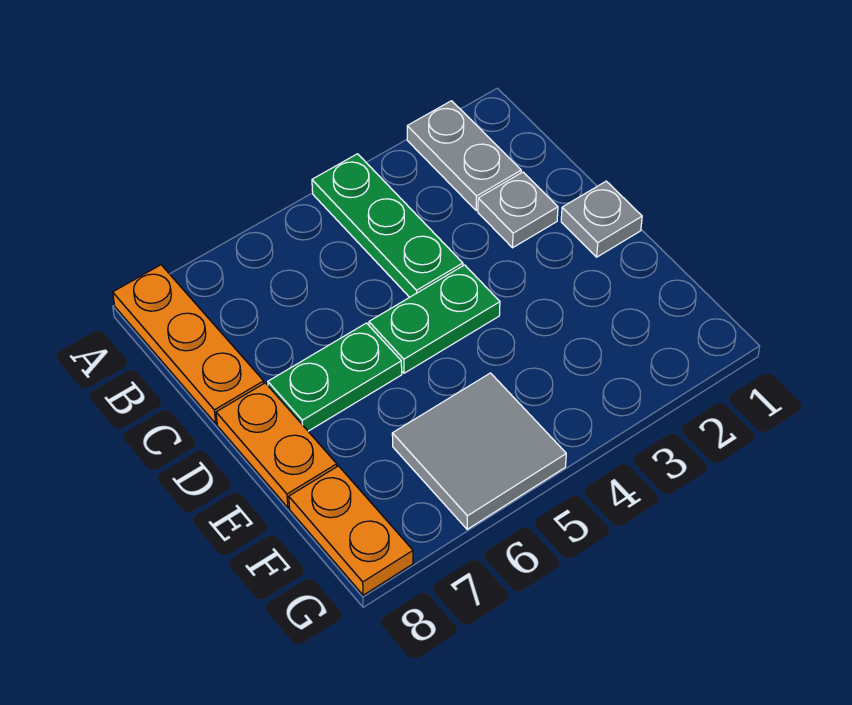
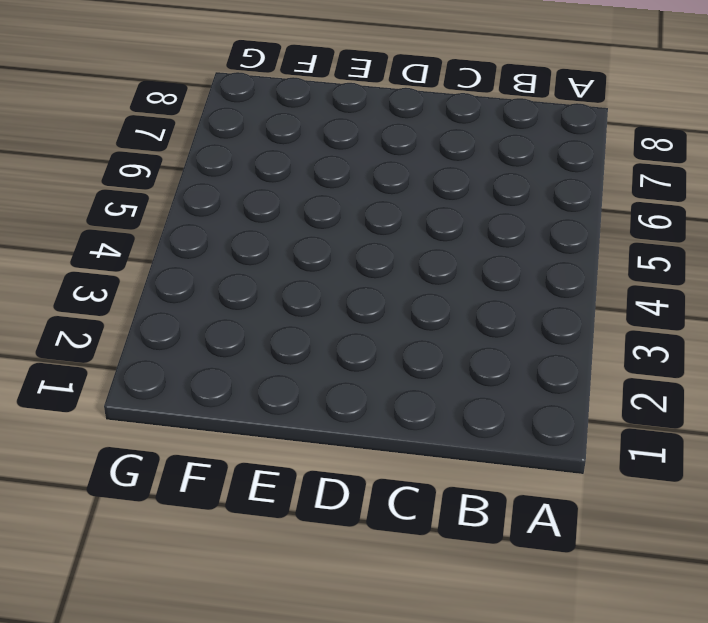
none -> grey 1x2 plate [407,101,521,210]
none -> green 1x3 plate [312,154,463,297]

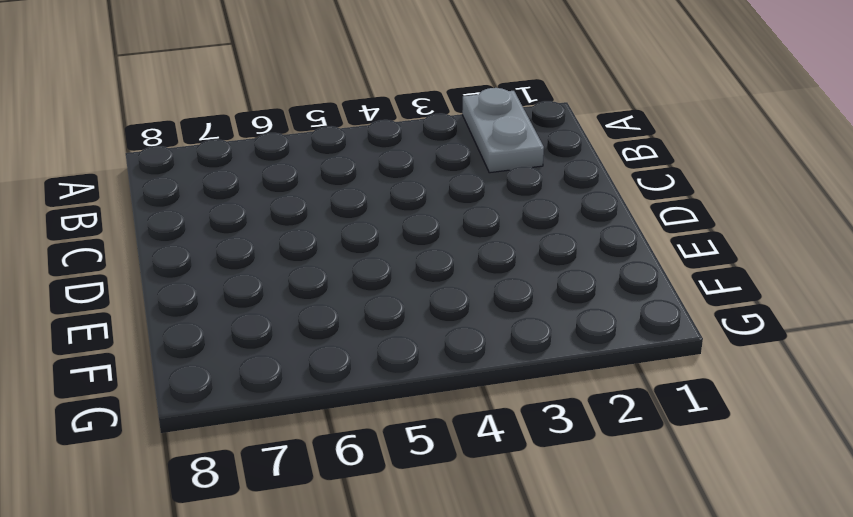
none -> green 1x3 plate [312,154,463,297]
none -> orange 1x3 plate [113,265,264,424]

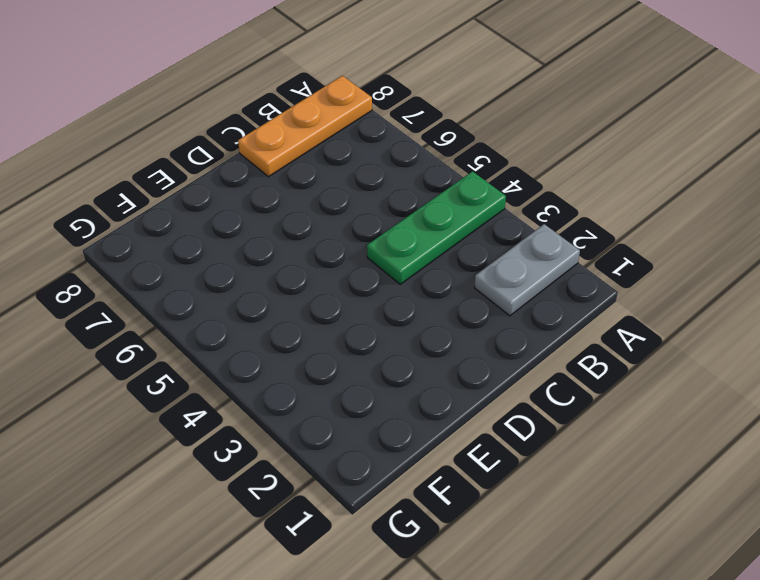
none -> grey 1x1 plate [478,172,558,248]
none -> grey 1x1 plate [561,181,642,257]

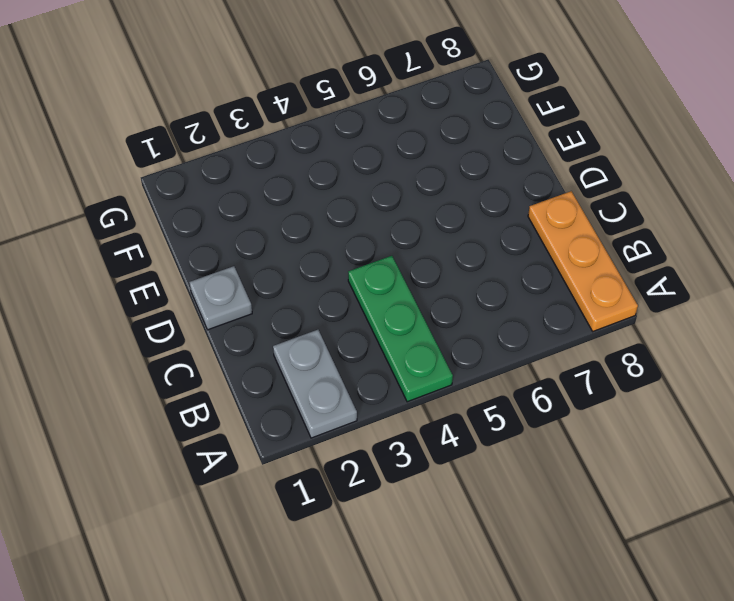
none -> grey 1x1 plate [478,172,558,248]
none -> green 1x2 plate [369,265,500,373]

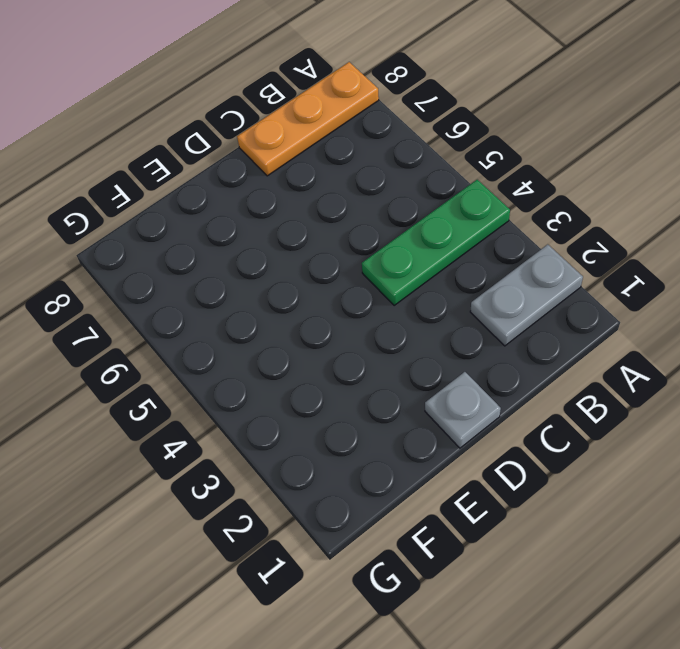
none -> grey 1x1 plate [478,172,558,248]
none -> green 1x2 plate [369,265,500,373]

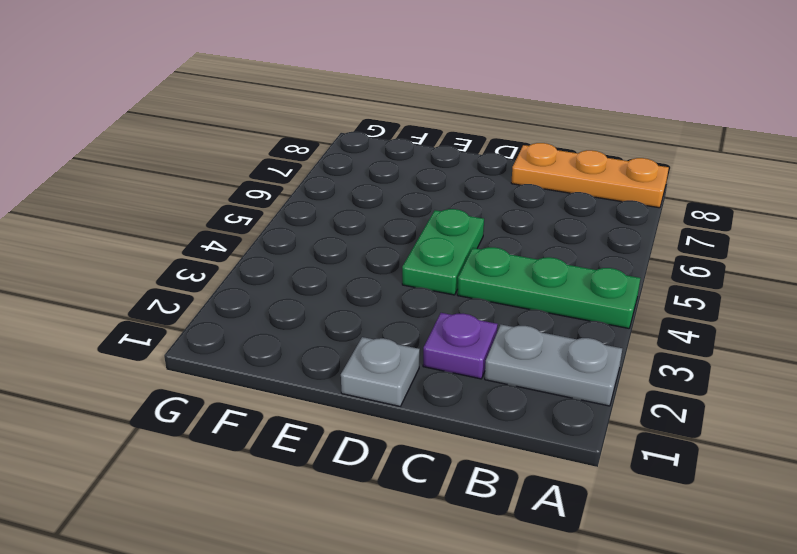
purple 1x1 plate [423,313,498,379] -> grey 1x1 plate [478,172,558,248]
none -> green 1x2 plate [268,323,402,431]
none -> orange 1x2 plate [216,383,337,508]

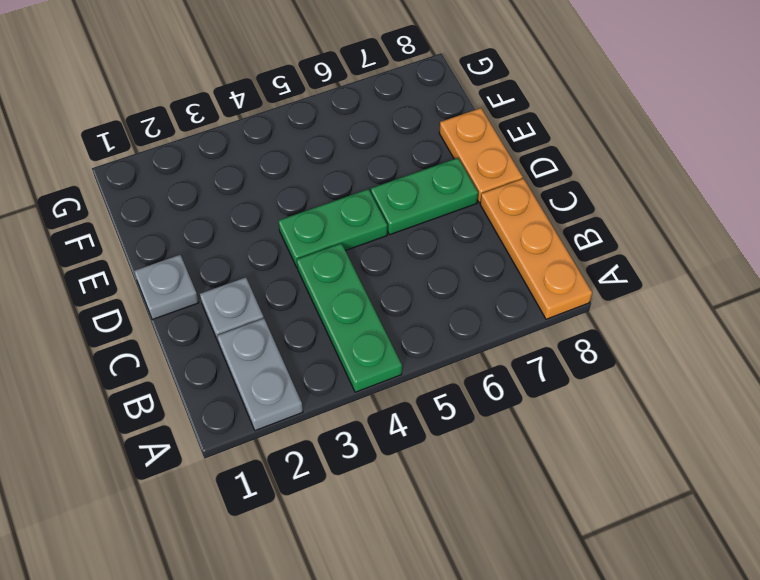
none -> grey 2x2 tile [392,373,566,529]
none -> orange 1x2 plate [289,466,413,595]

